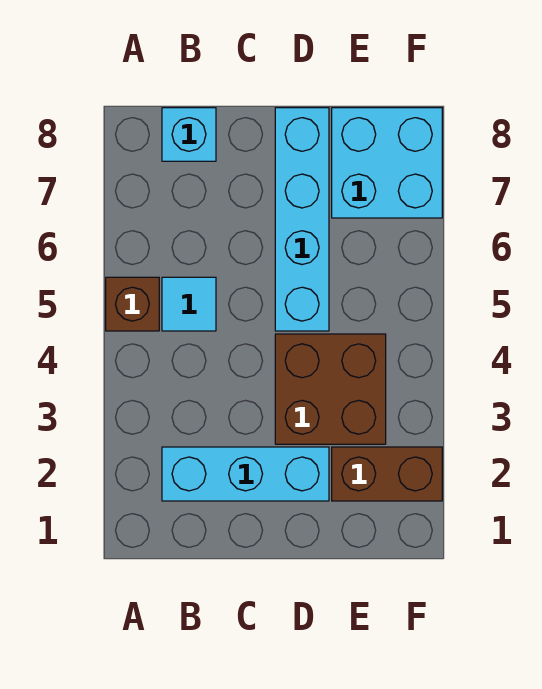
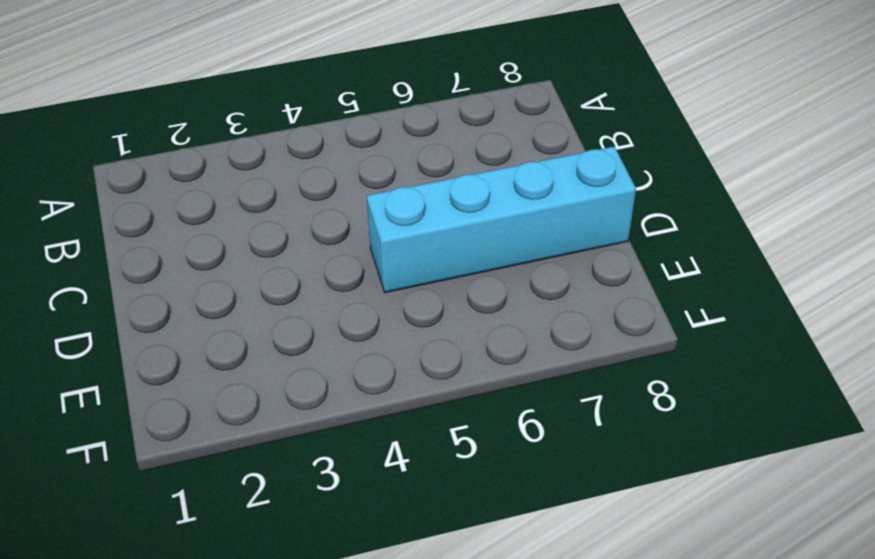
none -> brown 1x1 brick [106,277,159,331]
none -> cyan 1x3 brick [162,447,329,501]

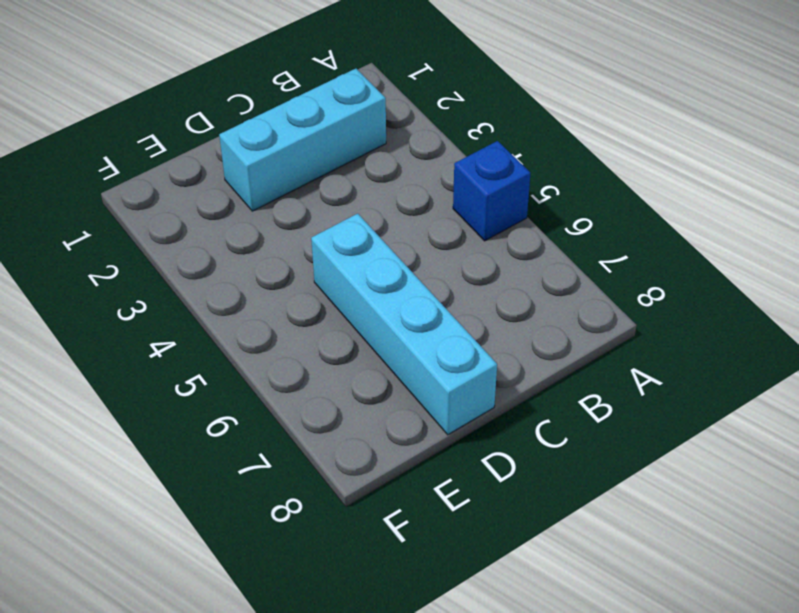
blue 1x1 brick [453,141,530,241] -> brown 1x1 brick [106,277,159,331]
none -> cyan 1x1 tile [162,277,216,331]
none -> cyan 1x1 brick [162,108,216,161]

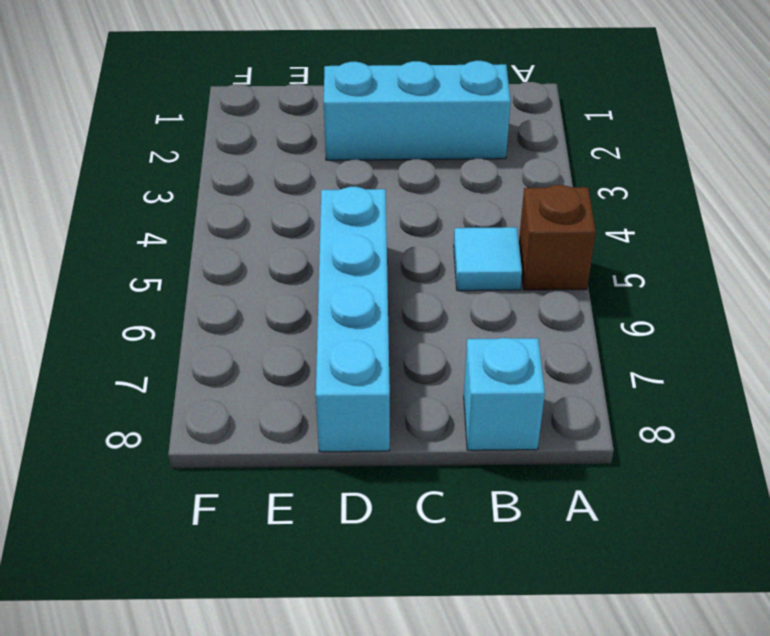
none -> brown 2x2 brick [275,334,386,444]
none -> brown 1x2 brick [332,447,442,501]

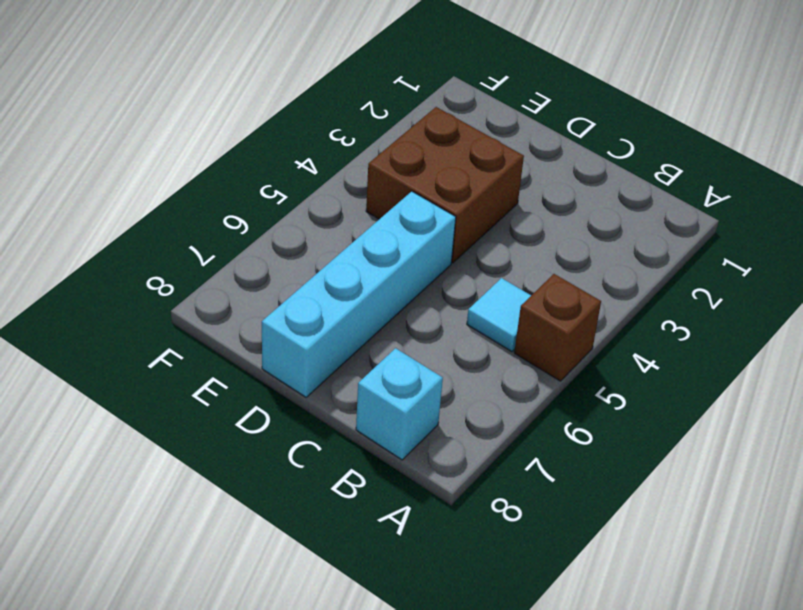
none -> cyan 1x3 brick [162,447,329,501]
none -> brown 1x2 brick [332,447,442,501]

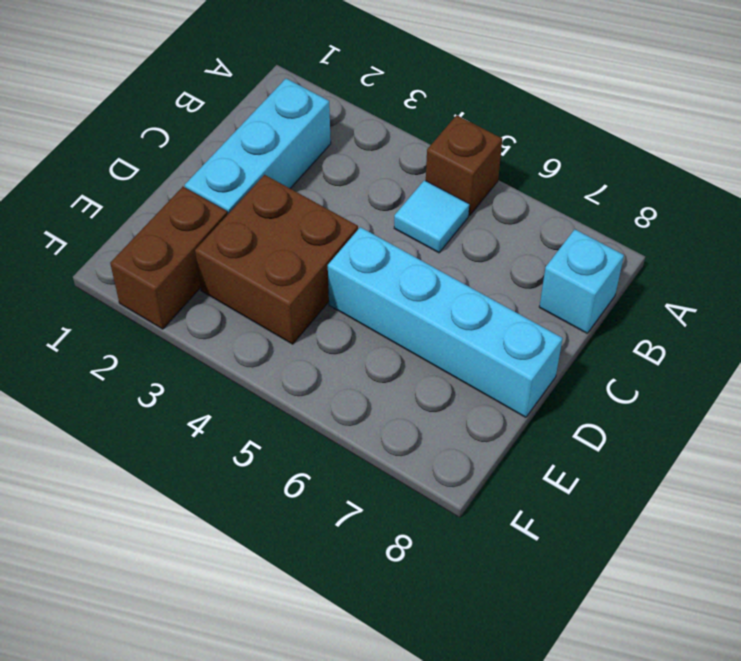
none -> cyan 2x2 brick [332,108,442,218]

